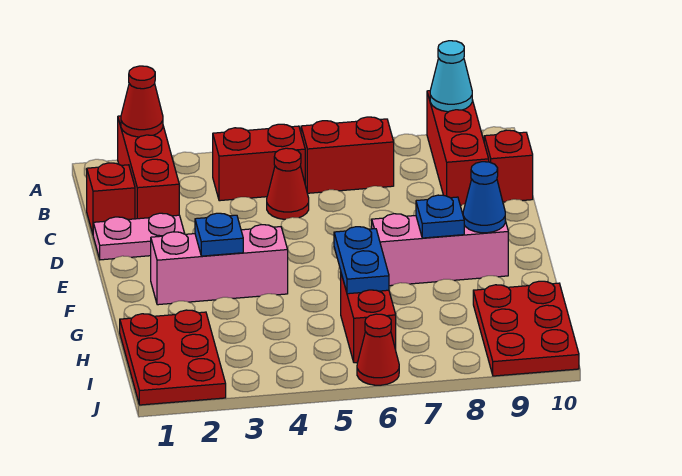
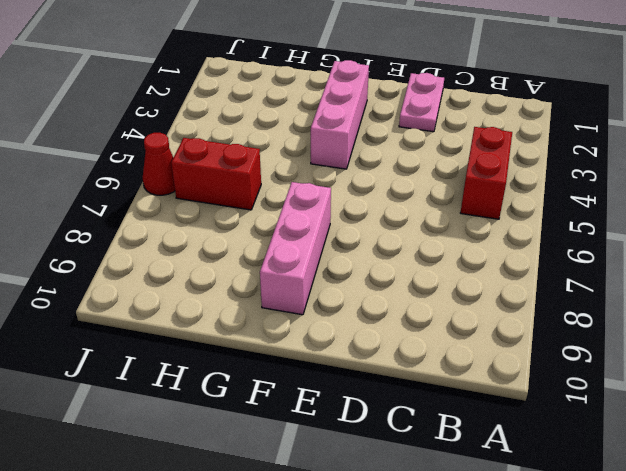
none -> red 1x3 brick [118,116,179,219]
none -> red 1x3 brick [427,91,489,206]
none -> red 1x2 brick [301,117,394,193]

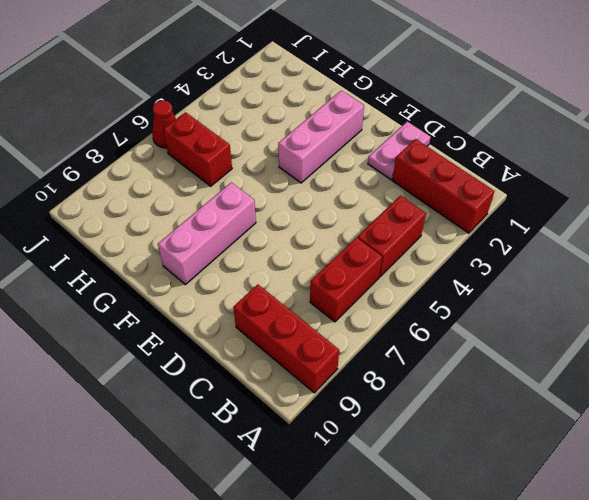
none -> red 1x1 brick [87,163,135,234]
none -> red 1x1 cone [267,148,309,219]
none -> red 1x1 brick [484,130,533,202]

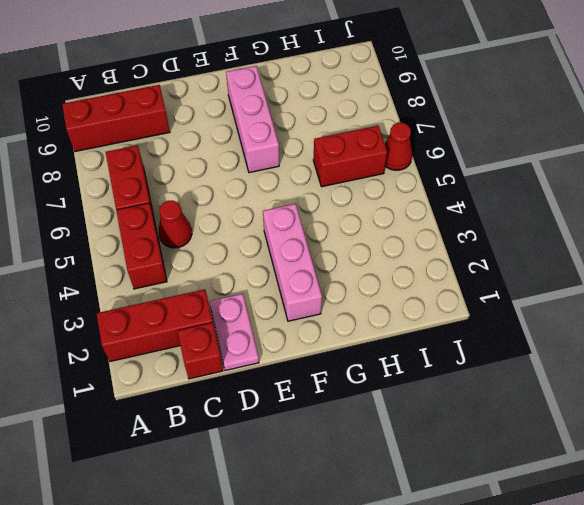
none -> red 1x1 brick [484,130,533,202]
none -> red 2x3 plate [120,310,226,405]
none -> red 2x3 plate [473,281,579,376]

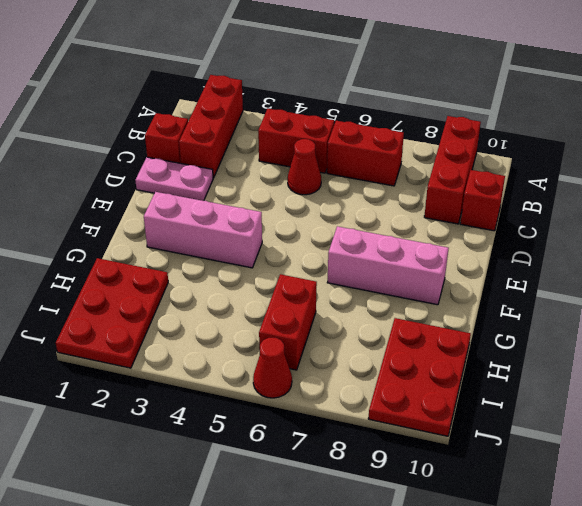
none -> red 1x1 cone [121,66,163,137]
none -> cyan 1x1 cone [430,41,472,112]
none -> blue 1x1 plate [195,213,243,256]

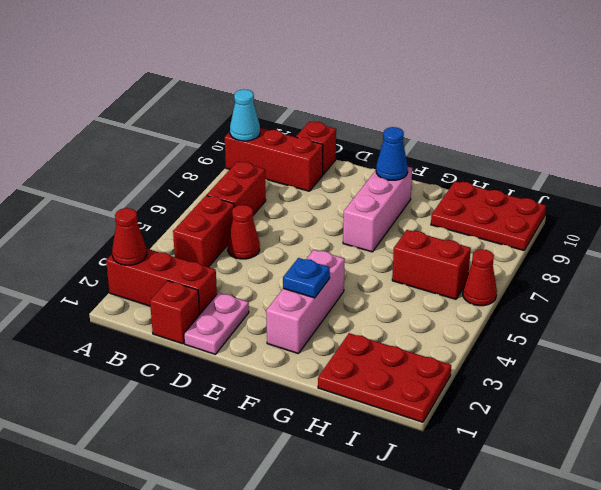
none -> blue 1x1 plate [416,195,464,238]
none -> blue 1x2 plate [334,227,389,294]

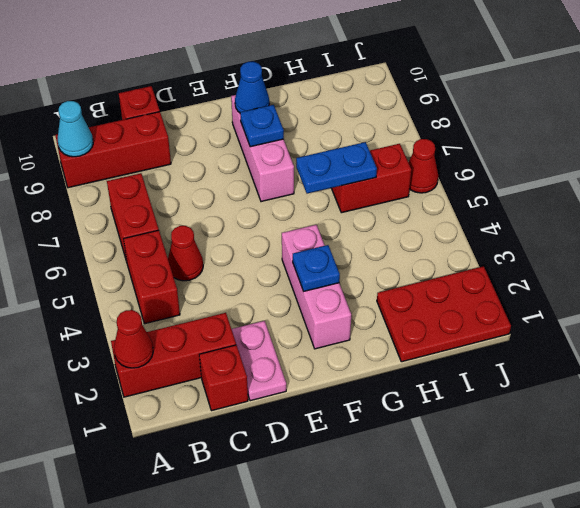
none -> red 2x3 plate [473,281,579,376]

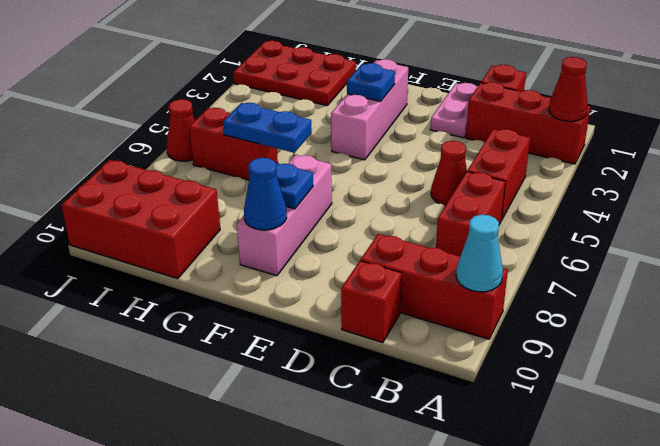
red 2x3 brick [61,160,220,279] -> red 2x3 plate [473,281,579,376]

